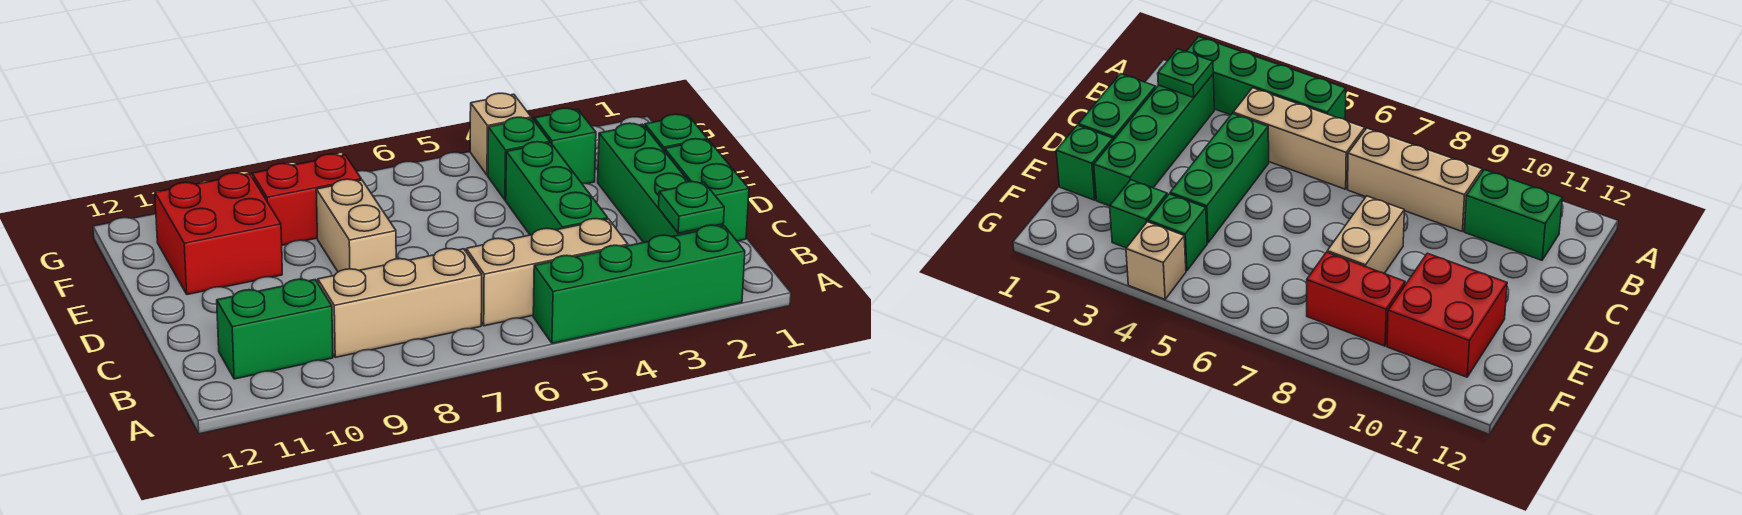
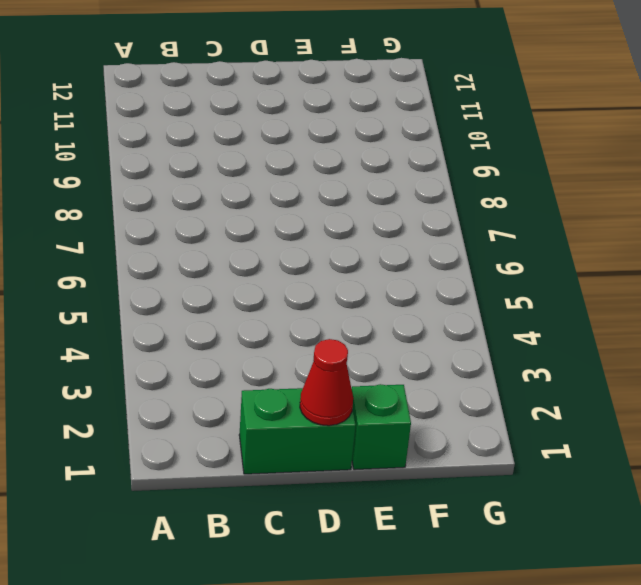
red 1x1 cone [300,339,353,426] -> none
none -> green 1x4 brick [533,225,745,343]
none -> green 1x4 brick [598,123,723,243]
none -> tan 1x3 brick [466,219,628,326]

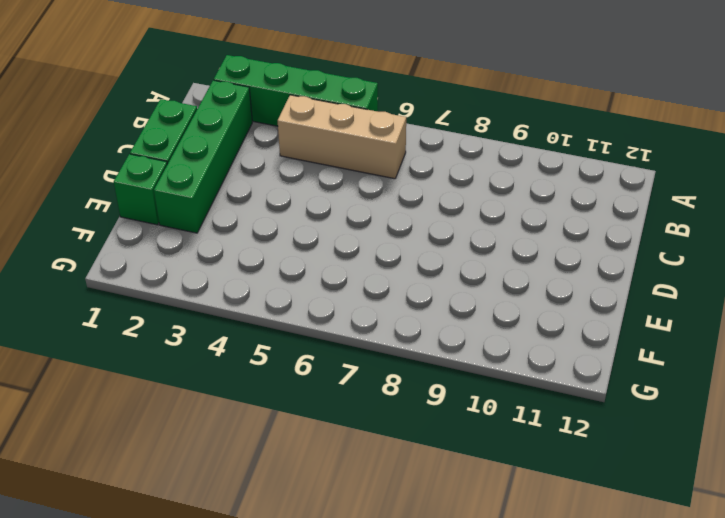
none -> tan 1x3 brick [318,249,482,357]
none -> green 1x2 brick [217,279,333,379]
none -> green 1x3 brick [506,142,608,235]

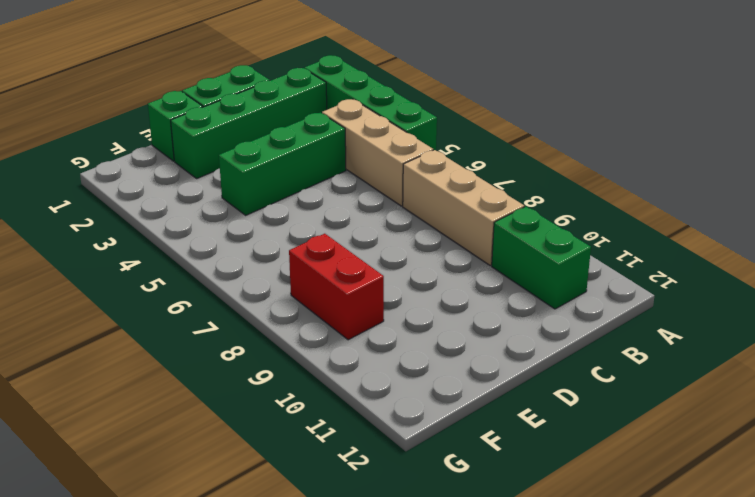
none -> tan 1x2 brick [316,179,396,272]
none -> red 2x2 brick [155,173,282,295]
none -> green 1x1 brick [534,108,596,184]

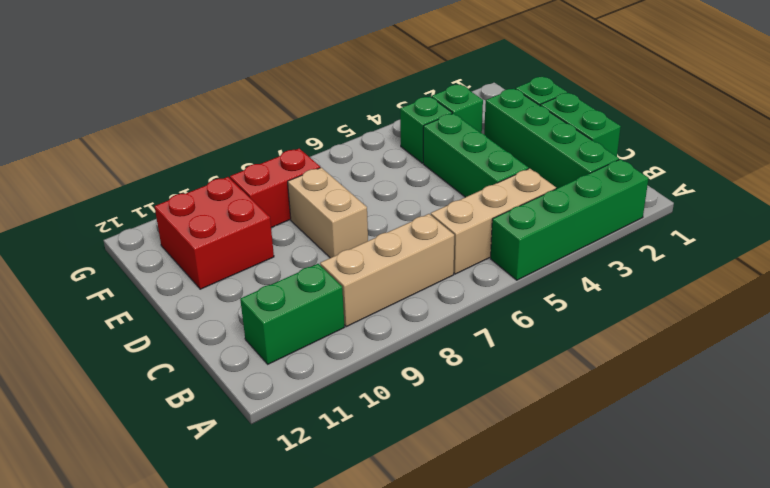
none -> tan 1x1 brick [470,93,531,175]
none -> green 1x1 plate [659,182,724,233]

